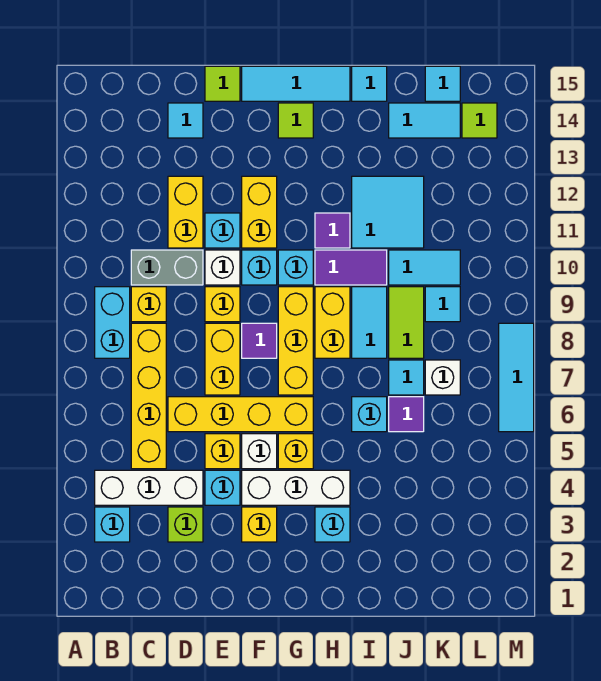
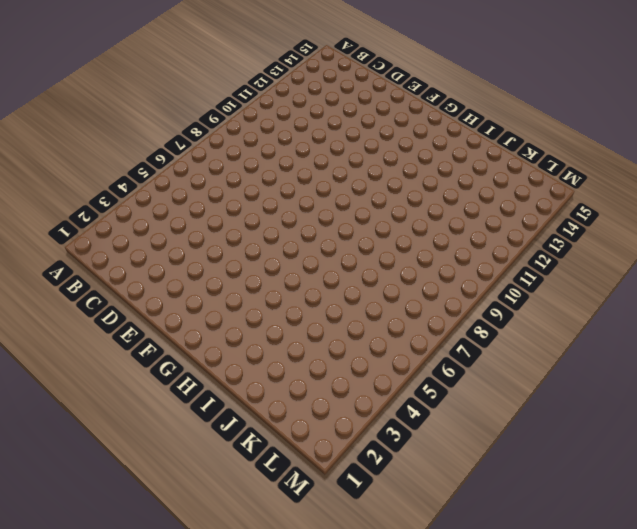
none -> cyan 1x1 brick [95,507,130,542]
none -> white 1x3 brick [95,470,203,505]
none -> cyan 1x2 brick [95,287,130,358]
none -> yellow 1x4 brick [131,323,166,469]

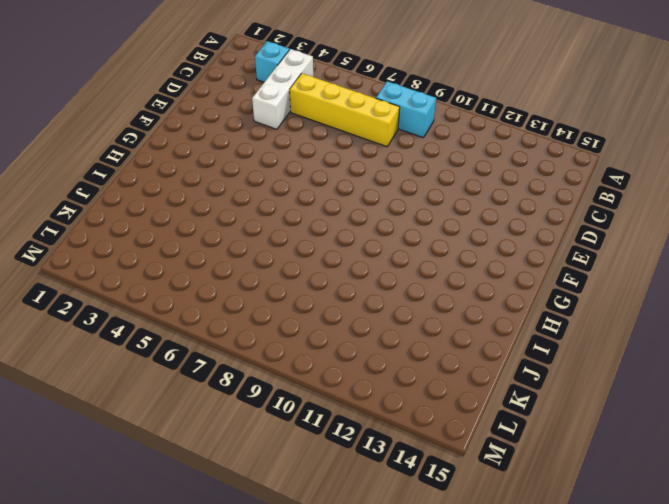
none -> yellow 1x1 brick [131,287,166,322]
none -> grey 1x2 brick [131,250,203,285]
none -> lime 1x1 brick [168,507,203,542]
none -> yellow 1x4 brick [168,397,313,432]

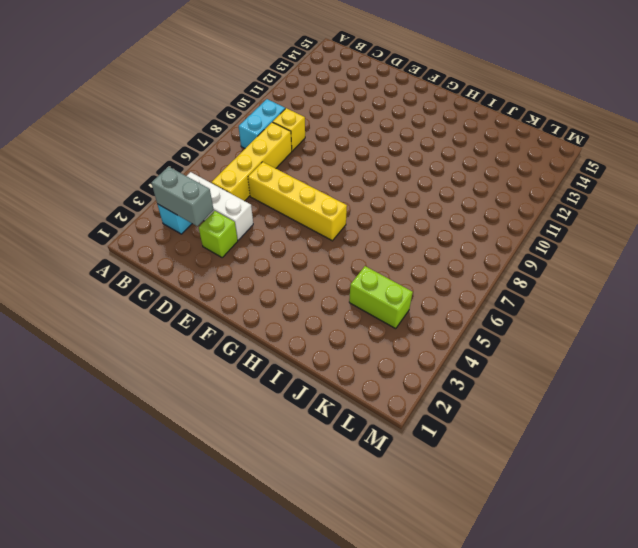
grey 1x2 brick [152,167,214,226] -> grey 1x2 brick moved to [131,250,203,285]
lime 1x2 brick [349,266,413,329] -> none
none -> yellow 1x2 brick [168,176,203,248]
none -> cyan 1x1 tile [168,103,203,138]
none -> cyan 1x1 brick [205,470,240,505]
none -> yellow 1x1 brick [205,434,240,469]

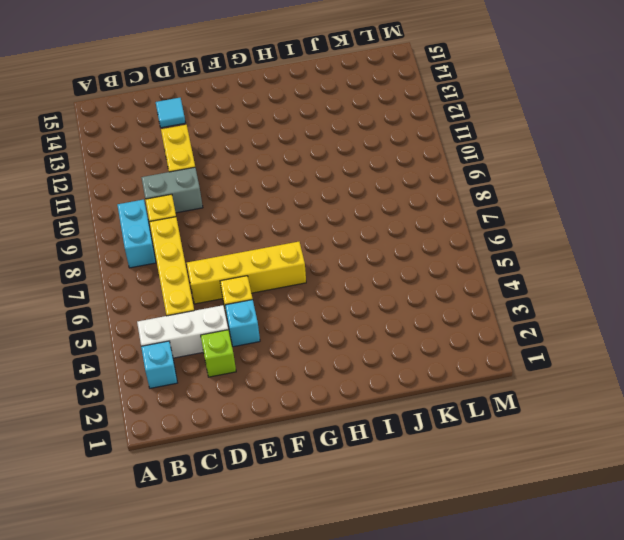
none -> yellow 1x2 brick [205,323,240,395]
none -> yellow 1x1 brick [205,287,240,322]
none -> white 1x1 brick [205,250,240,285]
none -> cyan 1x1 brick [205,213,240,248]

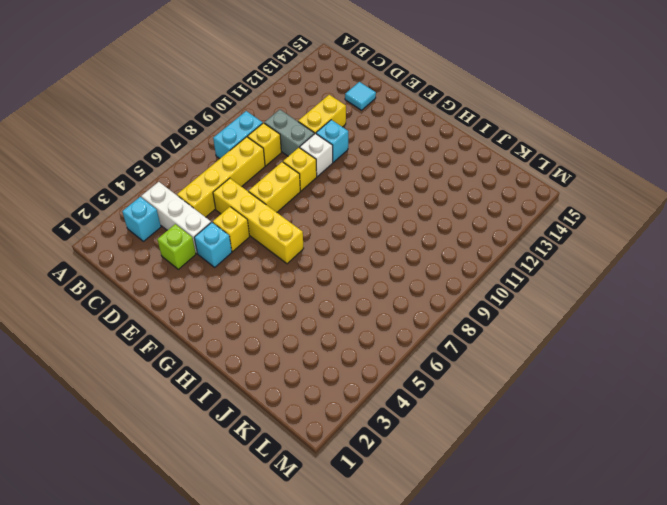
none -> lime 1x1 tile [205,66,240,101]
none -> yellow 1x1 brick [242,507,277,542]
none -> white 1x3 brick [242,470,350,505]
none -> white 1x1 brick [242,434,277,469]

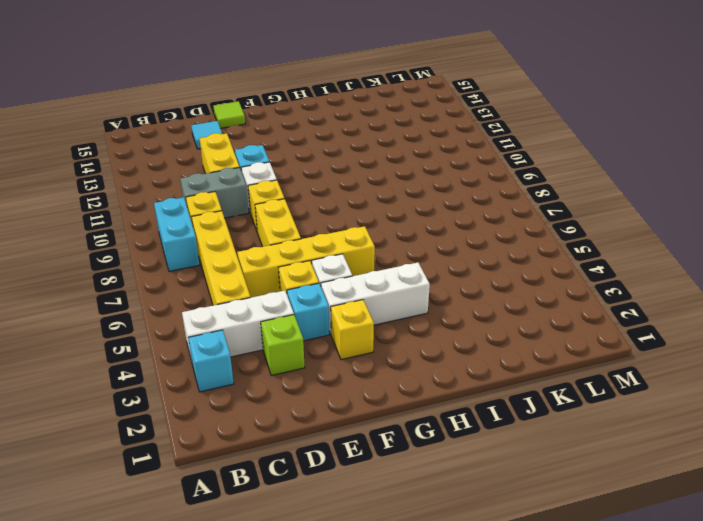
none -> purple 1x1 tile [242,323,277,358]
none -> cyan 1x1 brick [242,250,277,285]
none -> yellow 1x2 brick [242,176,277,248]
none -> cyan 1x3 tile [242,66,350,101]

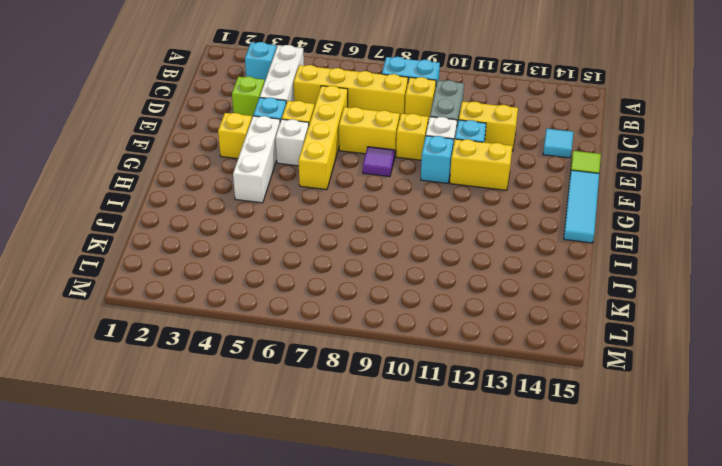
none -> yellow 1x1 brick [278,434,313,469]
none -> yellow 1x3 brick [278,287,313,395]
none -> cyan 1x1 brick [278,250,313,285]
none -> lime 1x1 tile [278,103,313,138]

